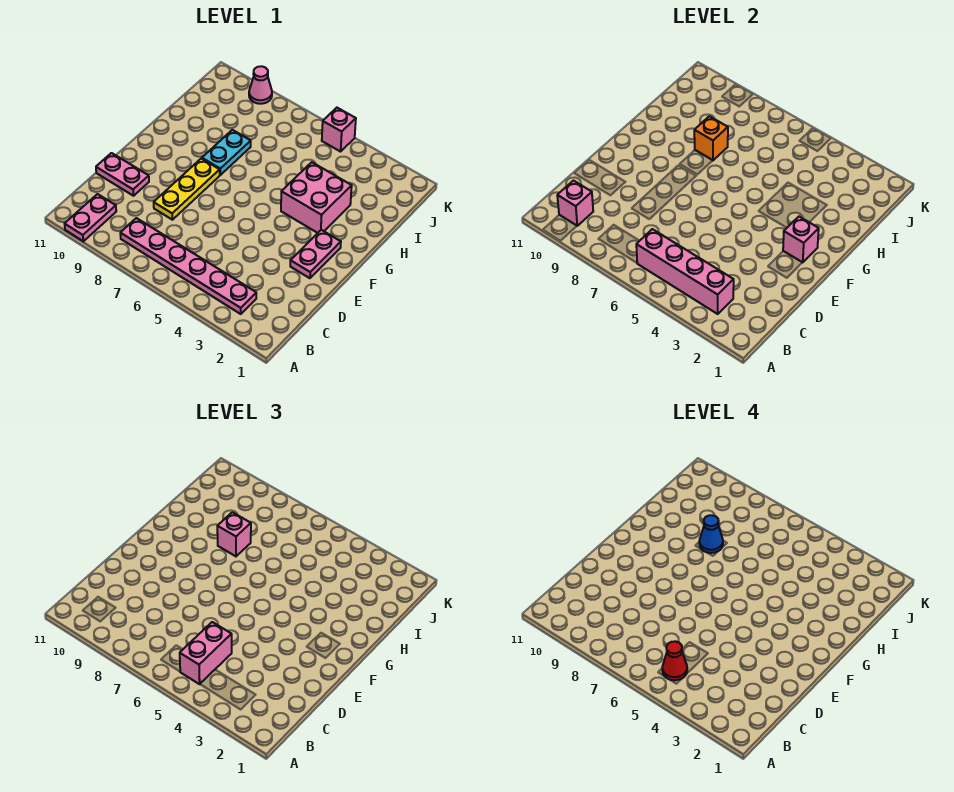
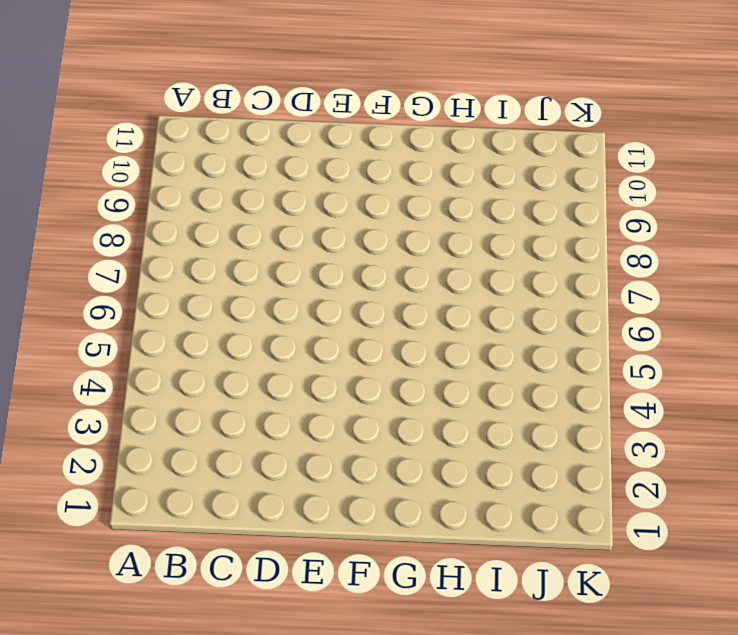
none -> pink 1x2 plate [65,194,116,241]
none -> pink 1x6 plate [120,218,256,314]
none -> yellow 1x3 plate [154,159,220,220]

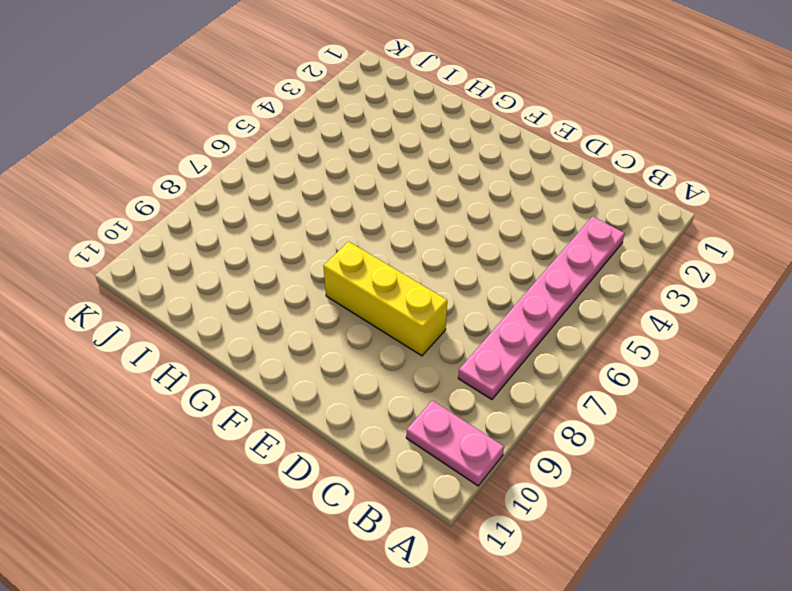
yellow 1x3 brick [323,242,447,356] -> yellow 1x3 plate [154,159,220,220]
none -> pink 1x2 plate [96,153,149,196]
none -> pink 1x2 plate [290,230,341,278]
none -> pink 2x2 brick [281,162,352,233]

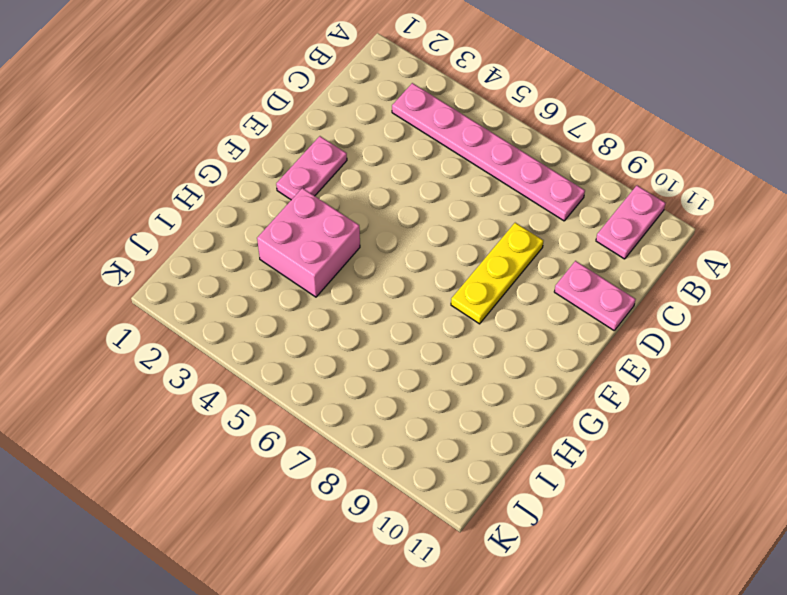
none -> cyan 1x2 plate [202,130,251,175]
none -> pink 1x1 brick [322,108,356,152]
none -> pink 1x1 cone [249,66,272,104]

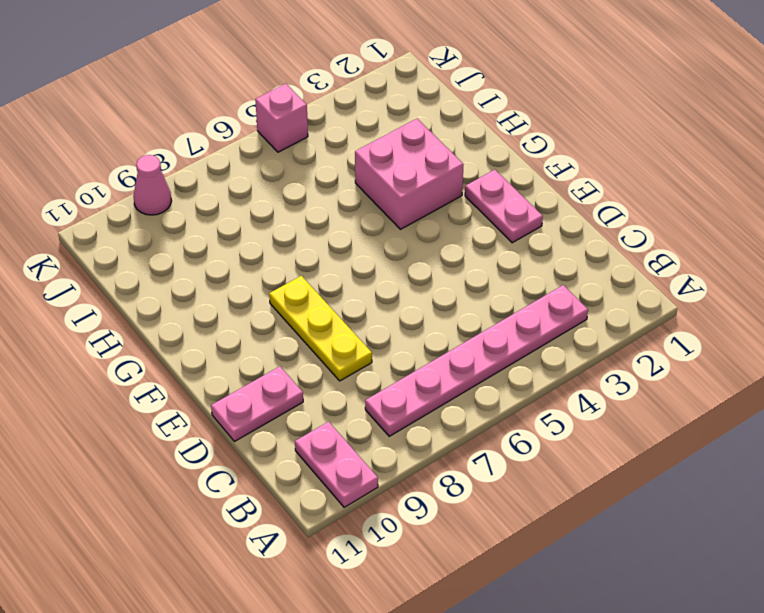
none -> cyan 1x2 plate [202,130,251,175]
none -> pink 1x4 brick [636,229,734,314]
none -> pink 1x1 brick [557,181,593,226]

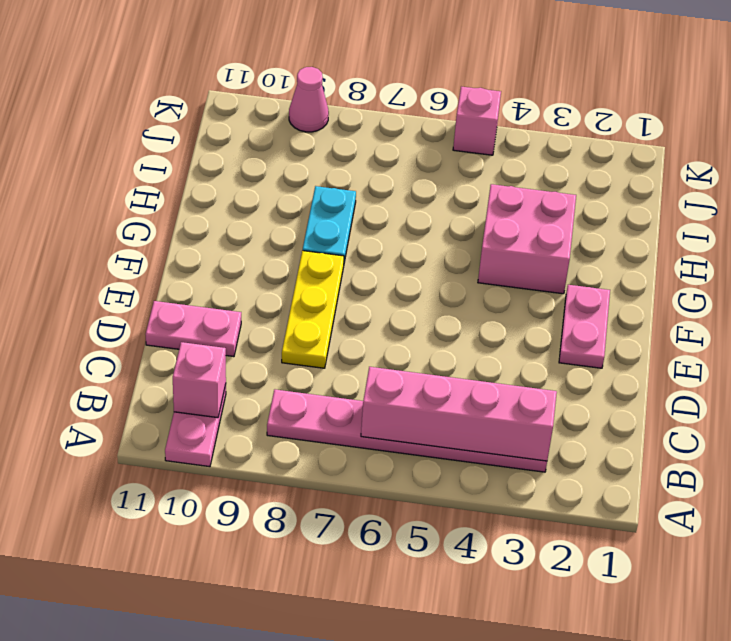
none -> pink 1x1 brick [783,217,819,263]
none -> orange 1x1 brick [694,116,728,160]
none -> pink 1x2 brick [180,622,232,684]

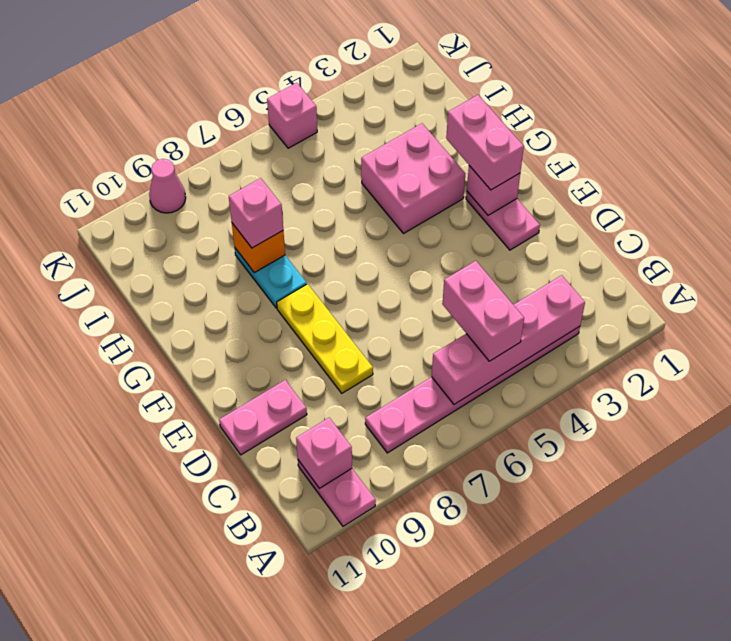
pink 1x2 brick [446,95,524,190] -> none
none -> red 1x1 cone [662,641,687,680]
none -> blue 1x1 cone [699,515,723,553]

